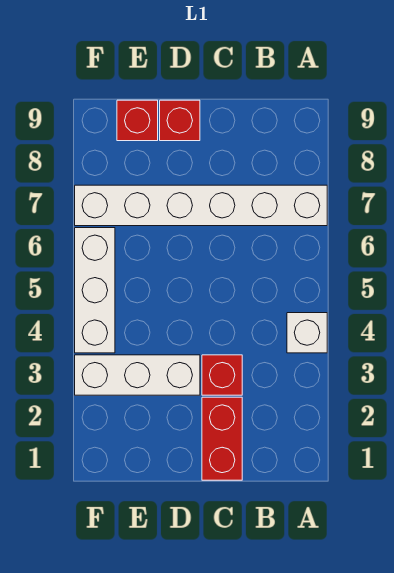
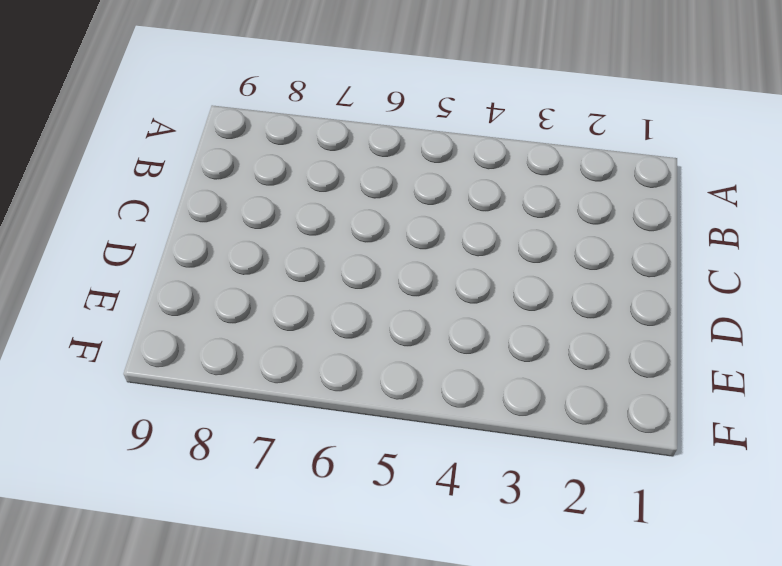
none -> white 1x1 brick [287,313,327,353]
none -> white 1x6 brick [75,185,327,226]

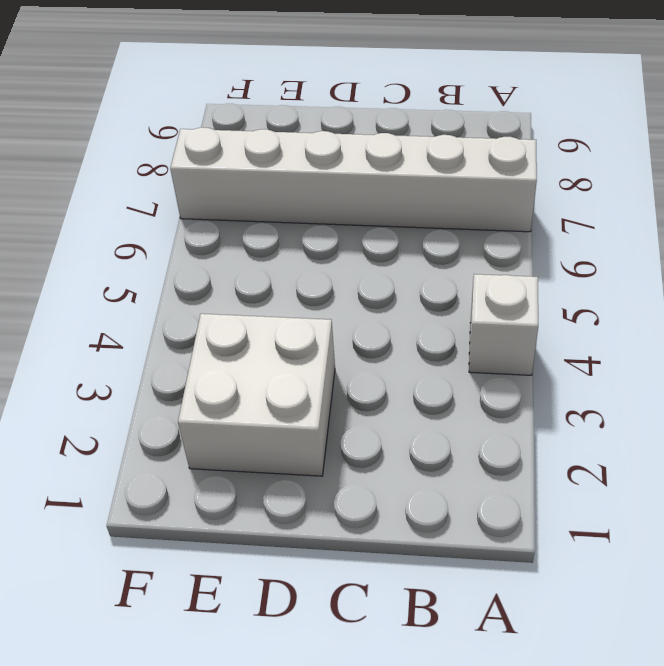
white 2x2 brick [178,314,335,476] -> white 1x3 brick [75,355,200,395]
none -> red 1x2 brick [202,397,242,480]
none -> red 1x1 brick [202,355,242,395]

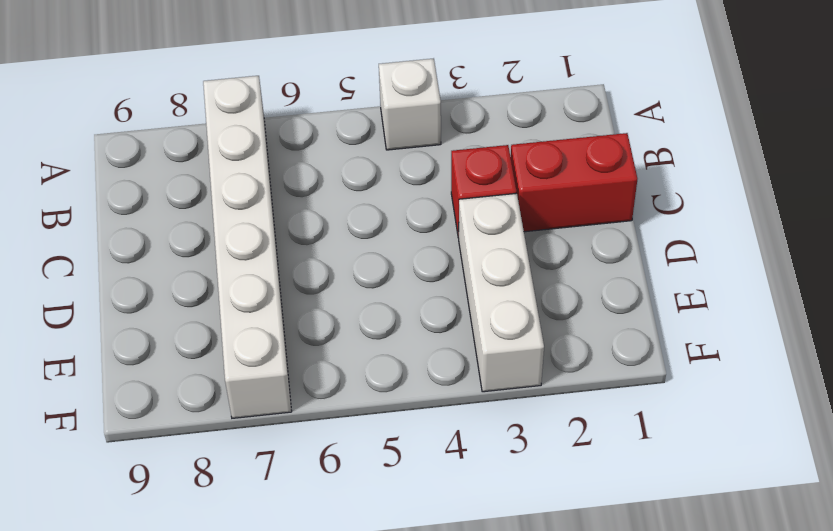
none -> red 1x1 brick [160,100,200,141]
none -> red 1x1 brick [117,100,158,141]

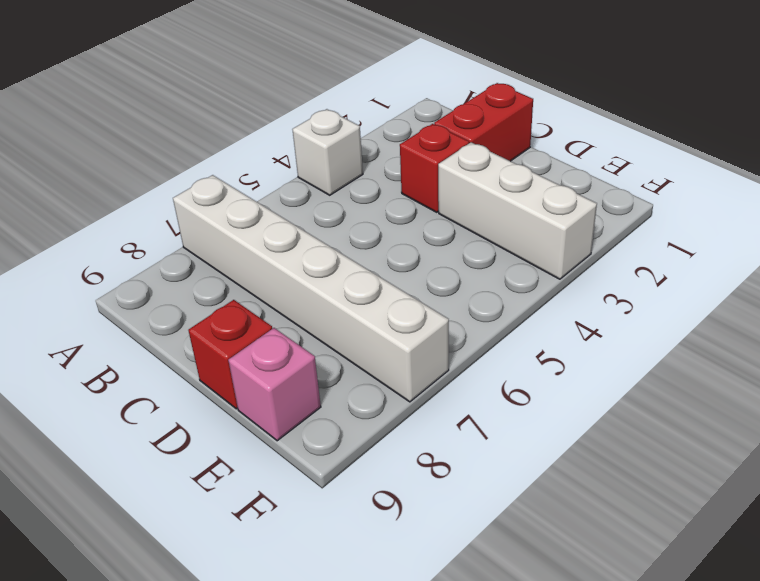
pink 1x1 brick [228,328,321,441] -> red 1x1 brick [117,100,158,141]
none -> white 1x3 brick [75,228,115,353]

